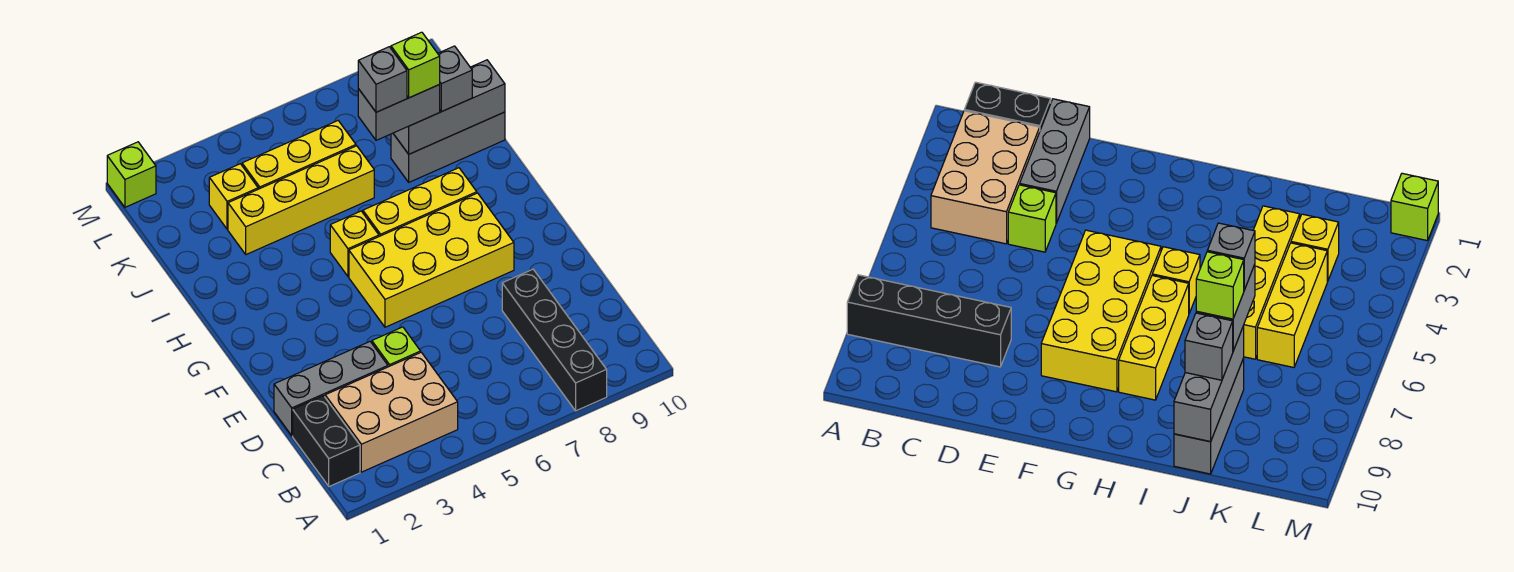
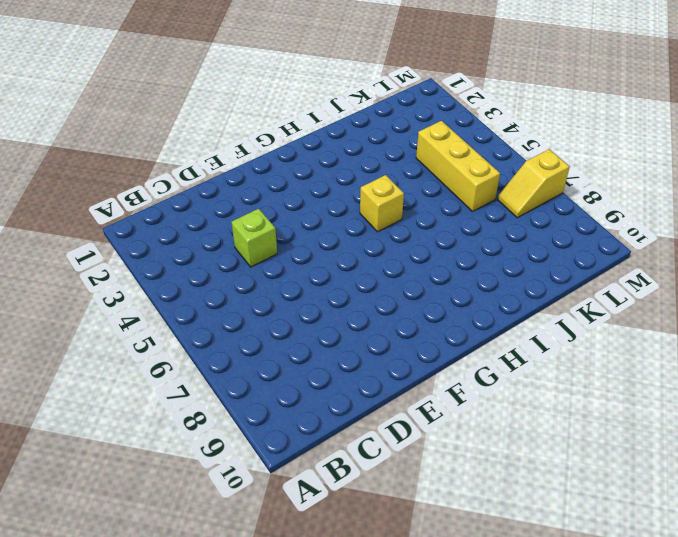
yellow 1x2 slope [498,149,570,218] -> none
none -> black 1x4 brick [502,269,607,411]
none -> black 1x2 brick [293,396,360,486]
none -> tan 2x3 brick [325,352,458,472]

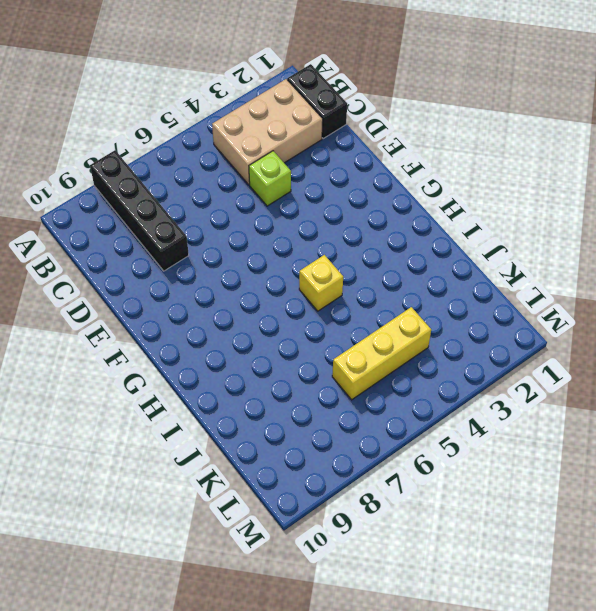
none -> grey 1x3 brick [274,342,388,436]
none -> yellow 2x4 brick [349,193,514,327]
none -> yellow 1x3 brick [363,168,477,236]

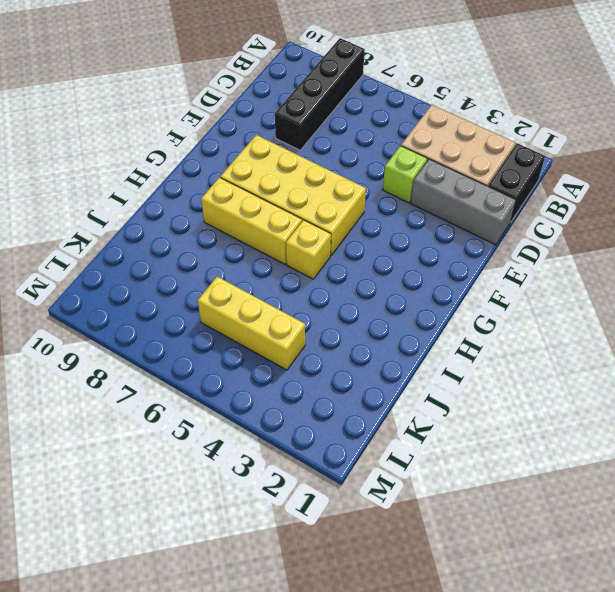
none -> yellow 1x4 brick [228,146,374,254]
none -> grey 1x3 brick [391,112,505,182]
none -> yellow 1x1 brick [209,164,258,229]

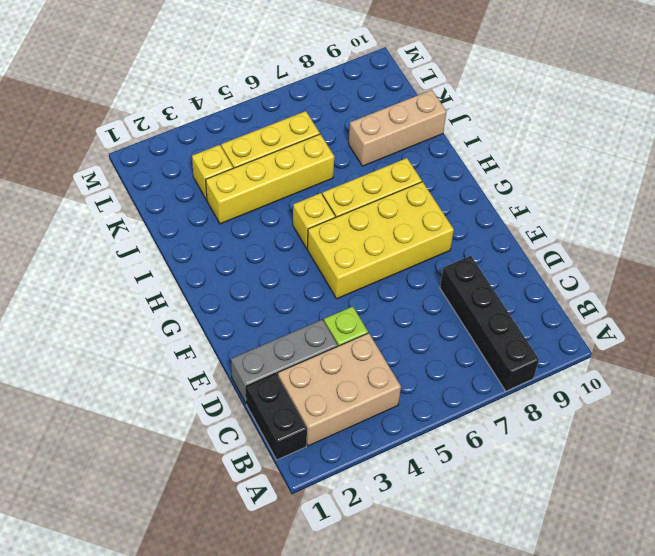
tan 1x3 brick [349,90,446,166] -> grey 1x3 brick [391,112,505,182]
none -> lime 1x1 brick [107,142,156,207]
none -> grey 1x3 brick [393,60,505,154]
none -> grey 1x2 brick [358,85,440,140]

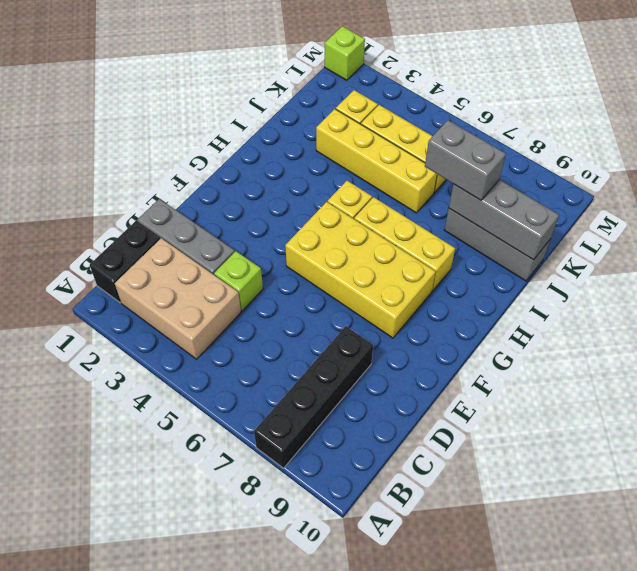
none -> grey 1x1 brick [438,46,472,112]
none -> grey 1x1 brick [358,47,407,112]
none -> lime 1x1 brick [391,32,440,98]

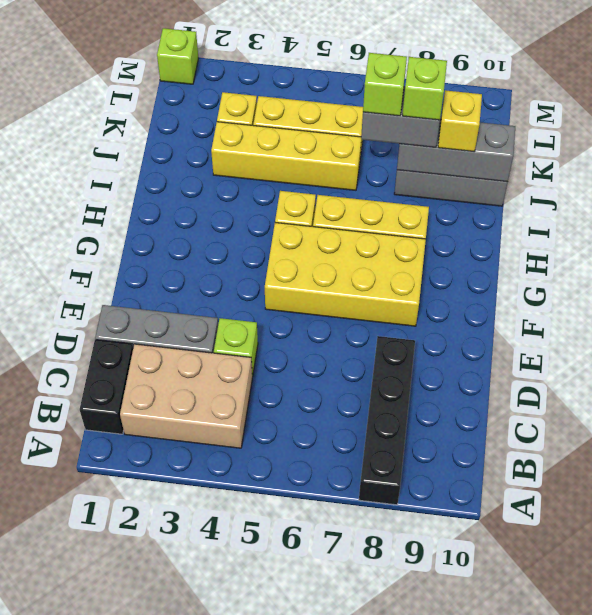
lime 1x1 brick [363,53,407,116] -> grey 1x1 brick [358,47,407,112]
yellow 1x1 brick [438,90,482,152] -> grey 1x1 brick [438,46,472,112]

